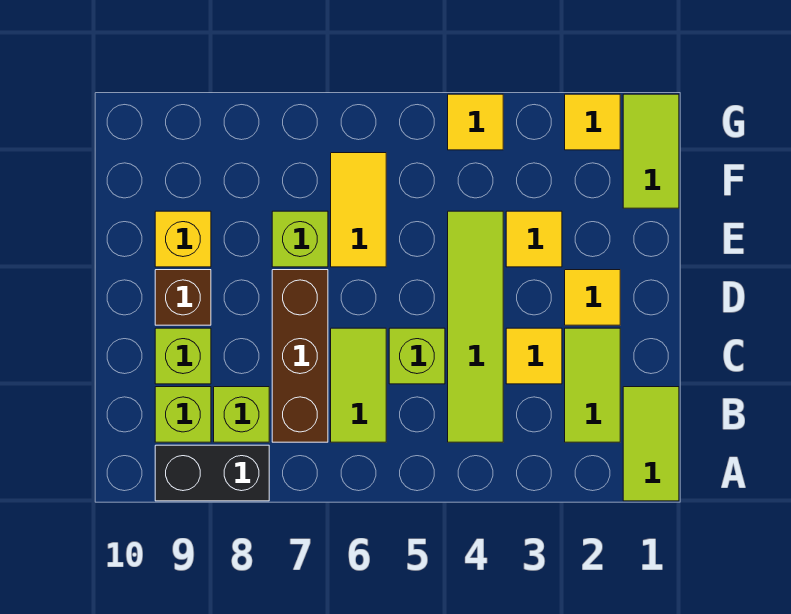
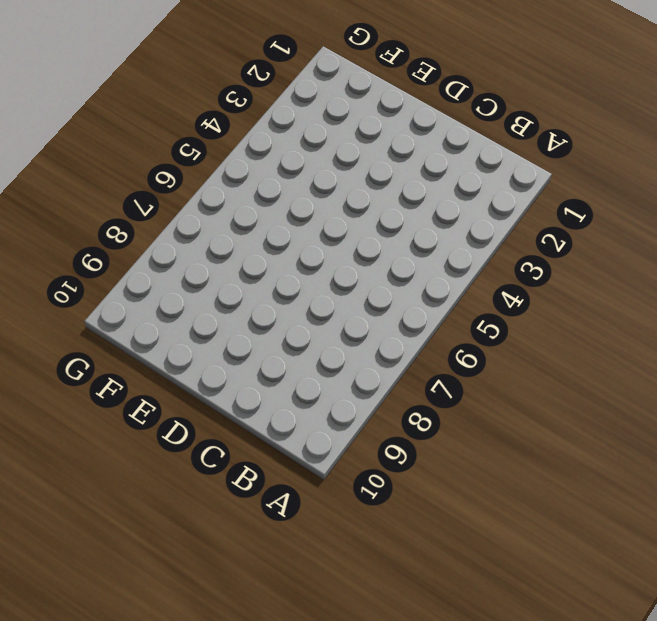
none -> lime 1x2 tile [623,387,679,501]
none -> black 1x2 brick [155,445,269,501]
none -> lime 1x2 tile [565,328,620,442]

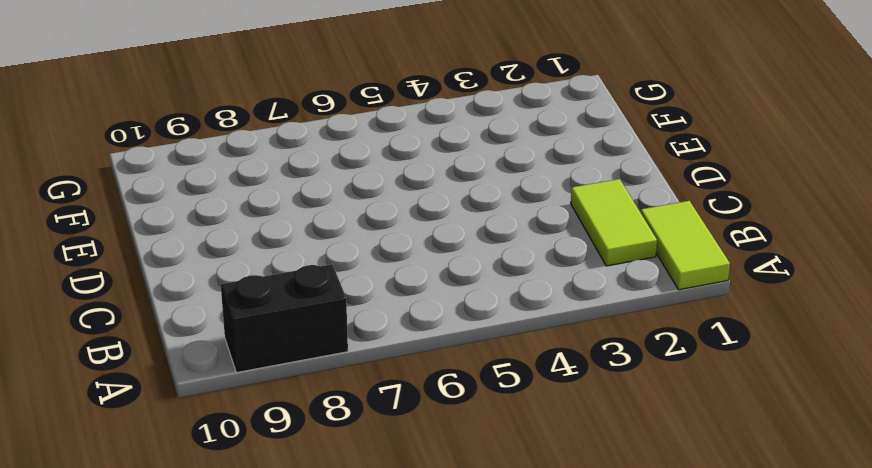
none -> lime 1x4 tile [448,211,503,442]
none -> lime 1x2 tile [331,328,386,442]
none -> brown 1x3 brick [272,270,328,442]

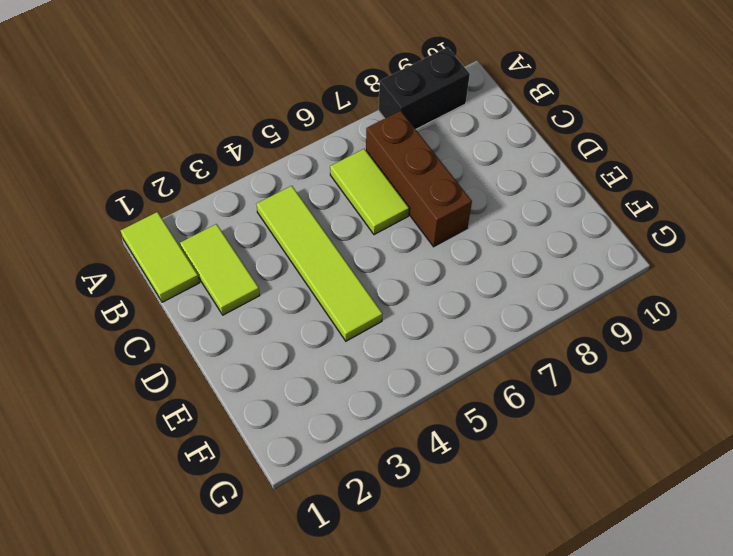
none -> lime 1x1 brick [214,387,269,442]
none -> lime 1x1 brick [155,387,211,442]
none -> yellow 1x1 tile [506,328,562,384]

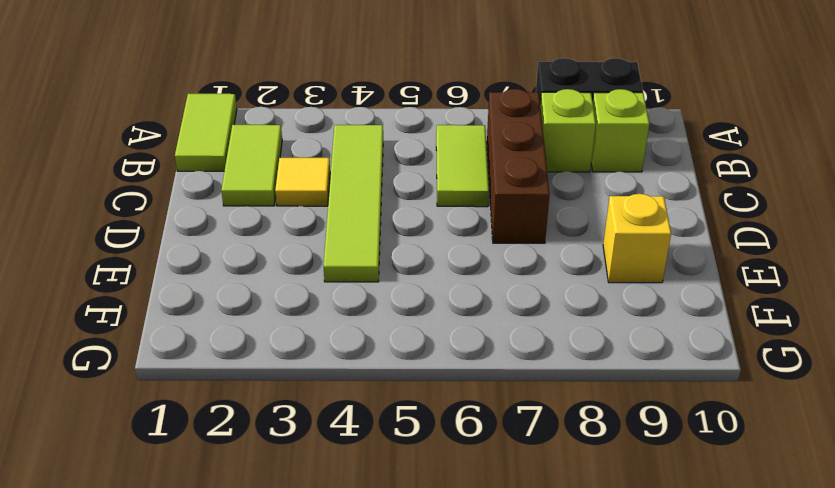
none -> lime 1x1 brick [389,328,445,384]
none -> lime 1x1 brick [155,328,211,384]
none -> yellow 1x1 tile [565,270,620,325]

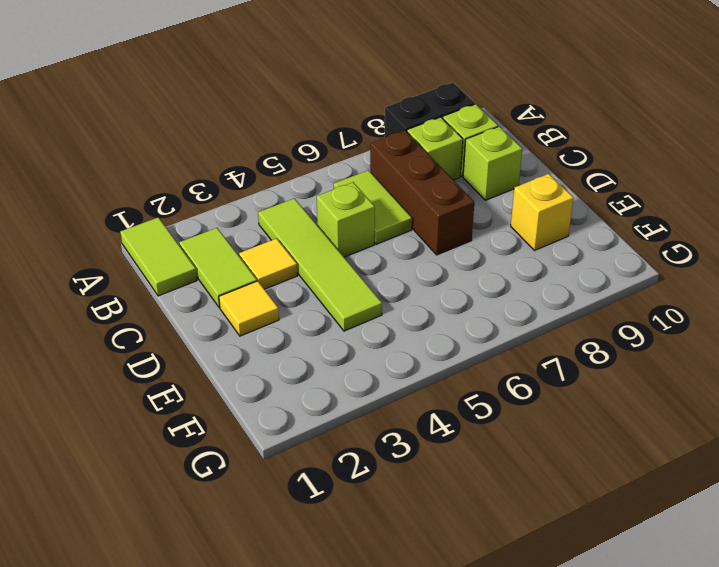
none -> brown 1x1 brick [155,270,211,325]
none -> yellow 1x1 tile [506,211,562,267]
none -> yellow 1x2 tile [331,153,386,267]

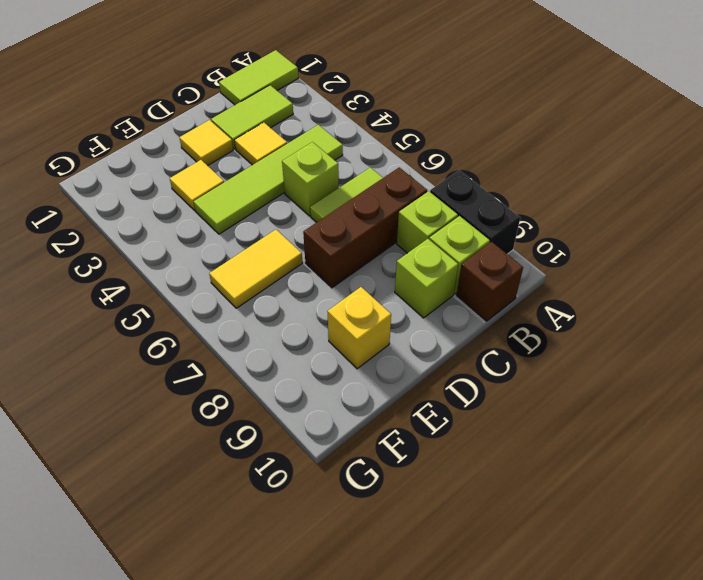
brown 1x1 brick [457,242,523,321] -> brown 1x1 brick moved to [155,270,211,325]
none -> lime 1x1 brick [272,211,328,267]
none -> lime 1x2 tile [623,94,679,208]
none -> yellow 1x1 tile [565,94,620,150]

